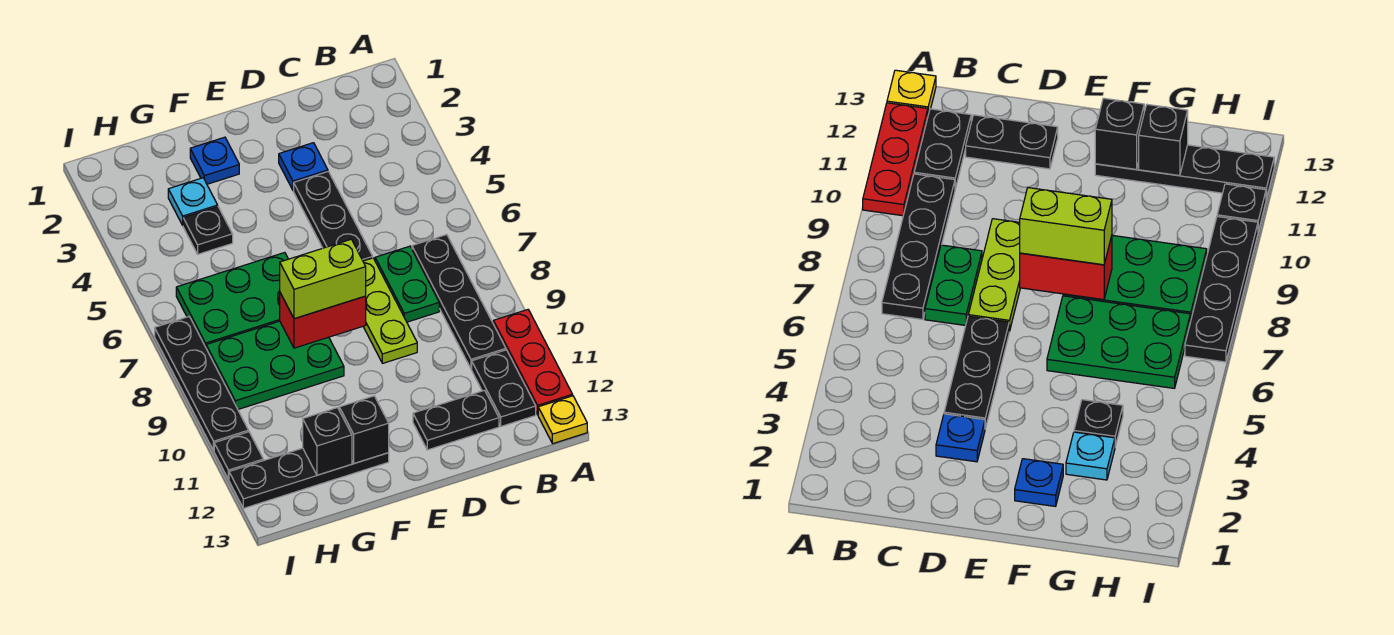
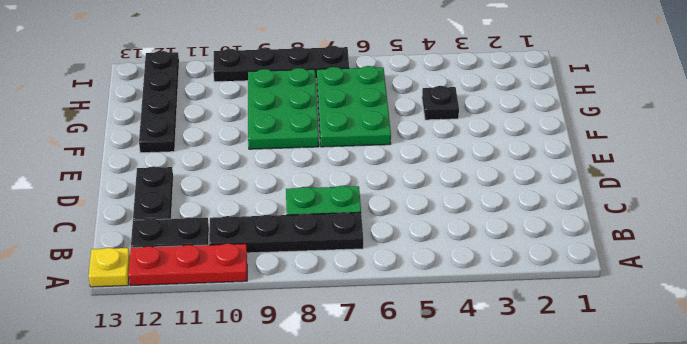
none -> blue 1x1 plate [279,143,328,190]
none -> black 1x3 plate [294,171,373,261]
none -> lime 1x3 plate [363,258,417,363]

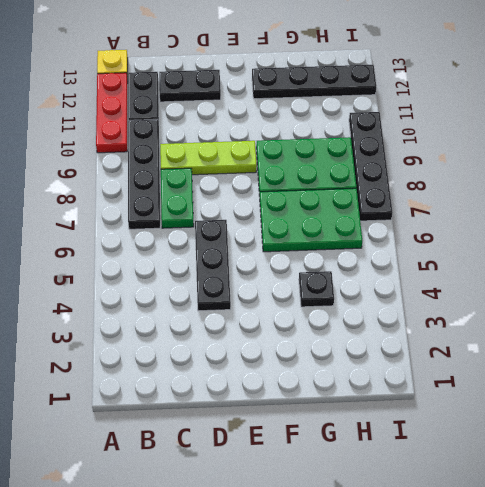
lime 1x3 plate [160,141,257,175] -> lime 1x3 plate turned to [363,258,417,363]
none -> blue 1x1 plate [279,143,328,190]
none -> blue 1x1 plate [190,137,239,184]
none -> cyan 1x1 plate [168,178,218,225]

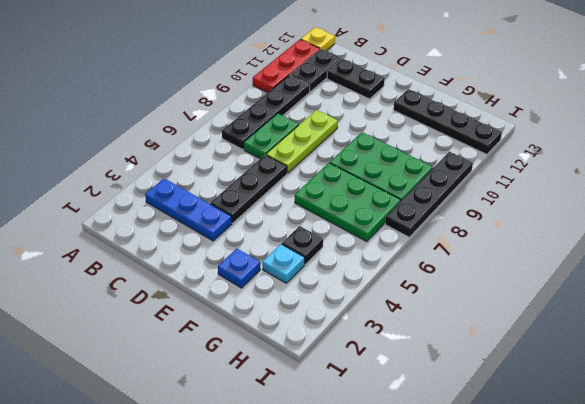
blue 1x3 plate [145,178,232,241] -> blue 1x1 plate [279,143,328,190]
none -> black 1x1 plate [214,432,263,480]
none -> red 1x2 brick [280,293,366,348]
none -> black 1x1 brick [339,396,389,463]

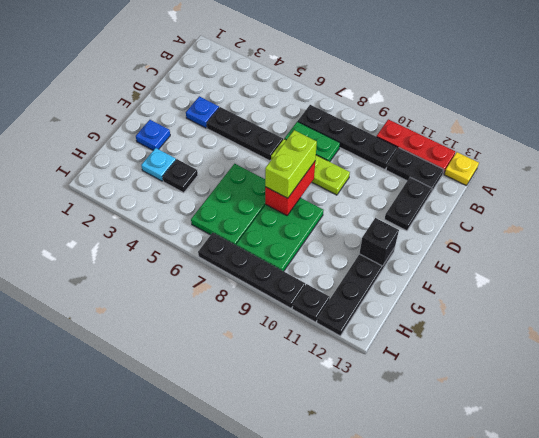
none -> black 1x1 brick [303,408,352,475]

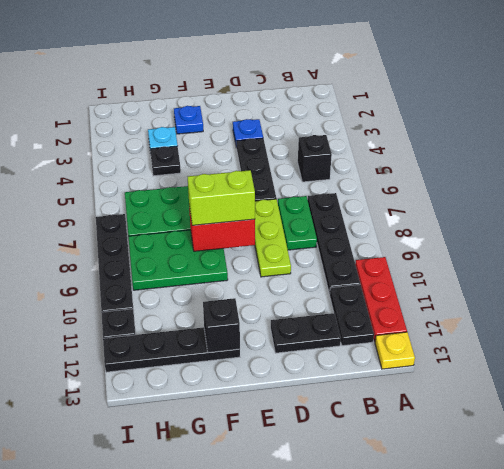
black 1x1 brick [298,135,332,182] -> black 1x1 brick moved to [303,408,352,475]

